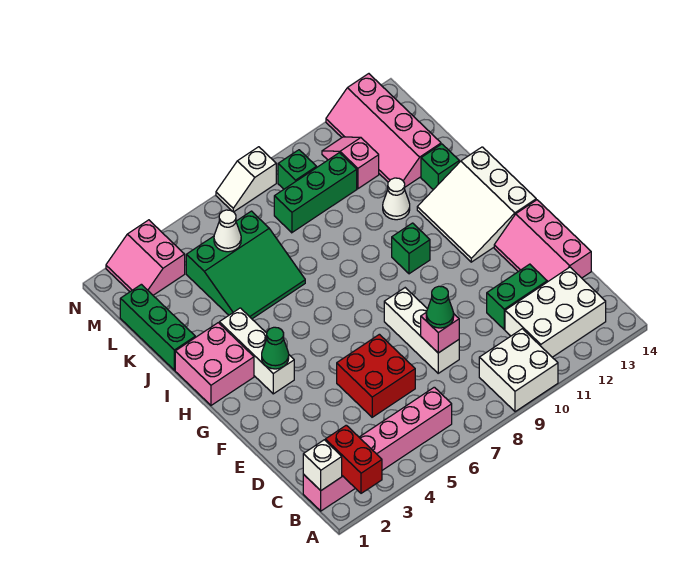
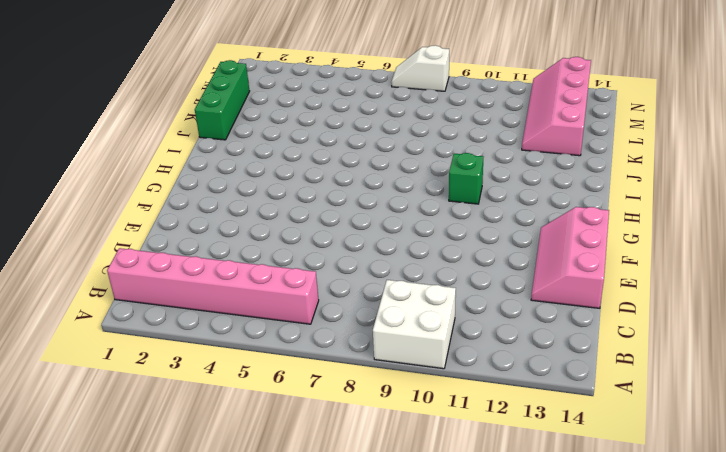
none -> white 2x3 brick [505,267,606,357]
none -> red 2x2 brick [337,334,415,417]
none -> white 1x3 brick [384,288,459,373]

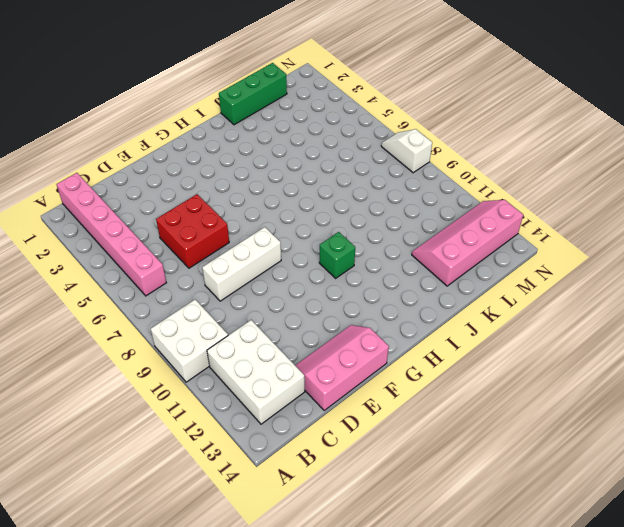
none -> green 1x2 brick [487,264,547,329]
none -> white 1x3 brick [219,308,294,394]
none -> white 3x3 slope [417,147,536,262]

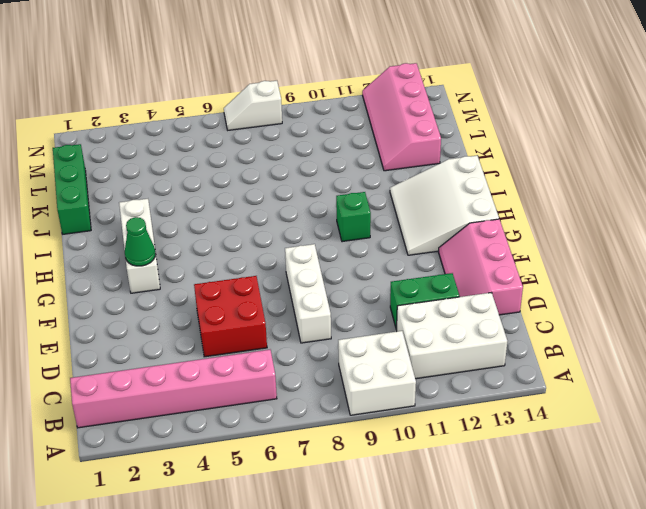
none -> pink 2x2 brick [175,323,254,405]
none -> green 3x3 slope [186,211,305,319]
none -> white 1x1 cone [383,178,410,220]

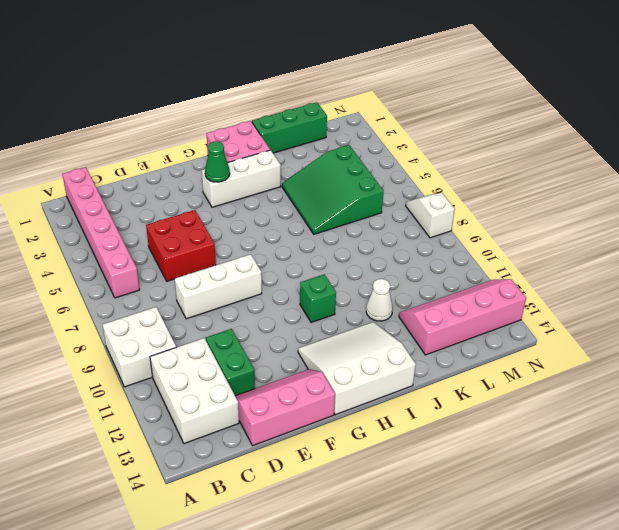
none -> green 1x1 brick [421,144,459,190]
none -> green 1x3 brick [274,153,357,233]
none -> pink 1x2 slope [322,137,379,189]

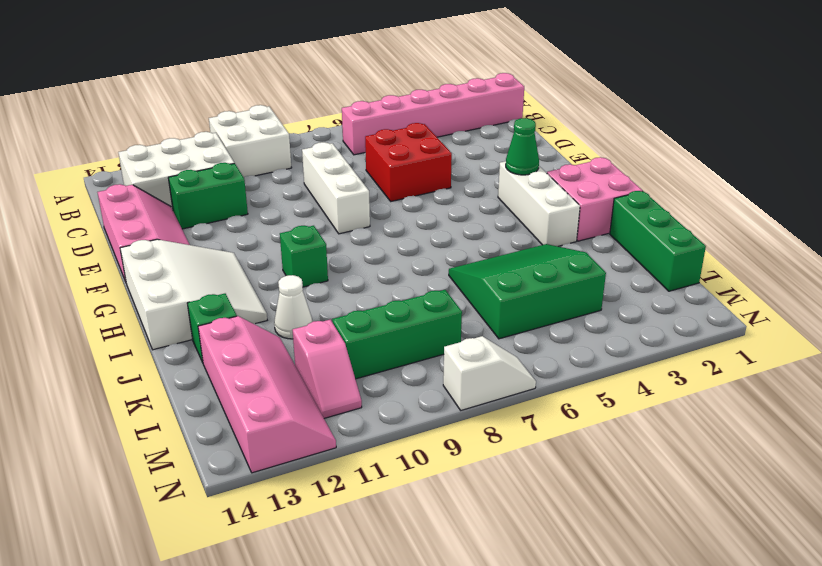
none -> pink 2x2 slope [106,220,185,295]
none -> green 1x1 brick [278,150,317,189]
none -> red 1x2 brick [325,425,382,493]

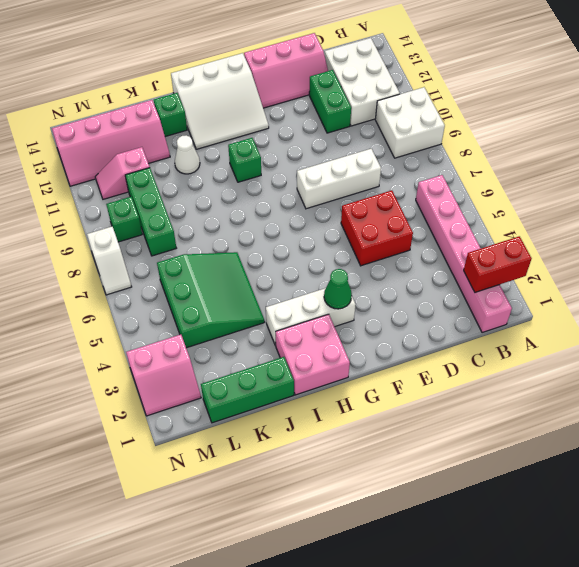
none -> white 1x1 brick [303,440,342,490]
none -> pink 1x1 brick [421,312,459,353]
none -> white 1x1 cone [214,210,241,252]

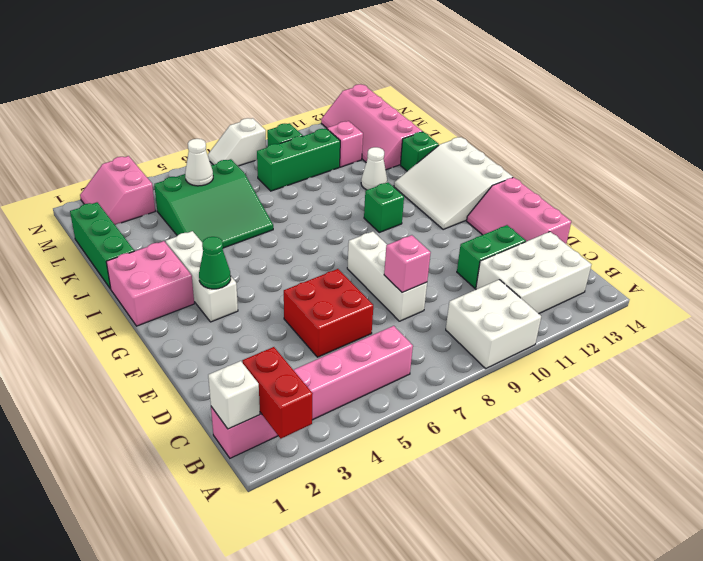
none -> green 1x1 cone [426,286,454,328]

